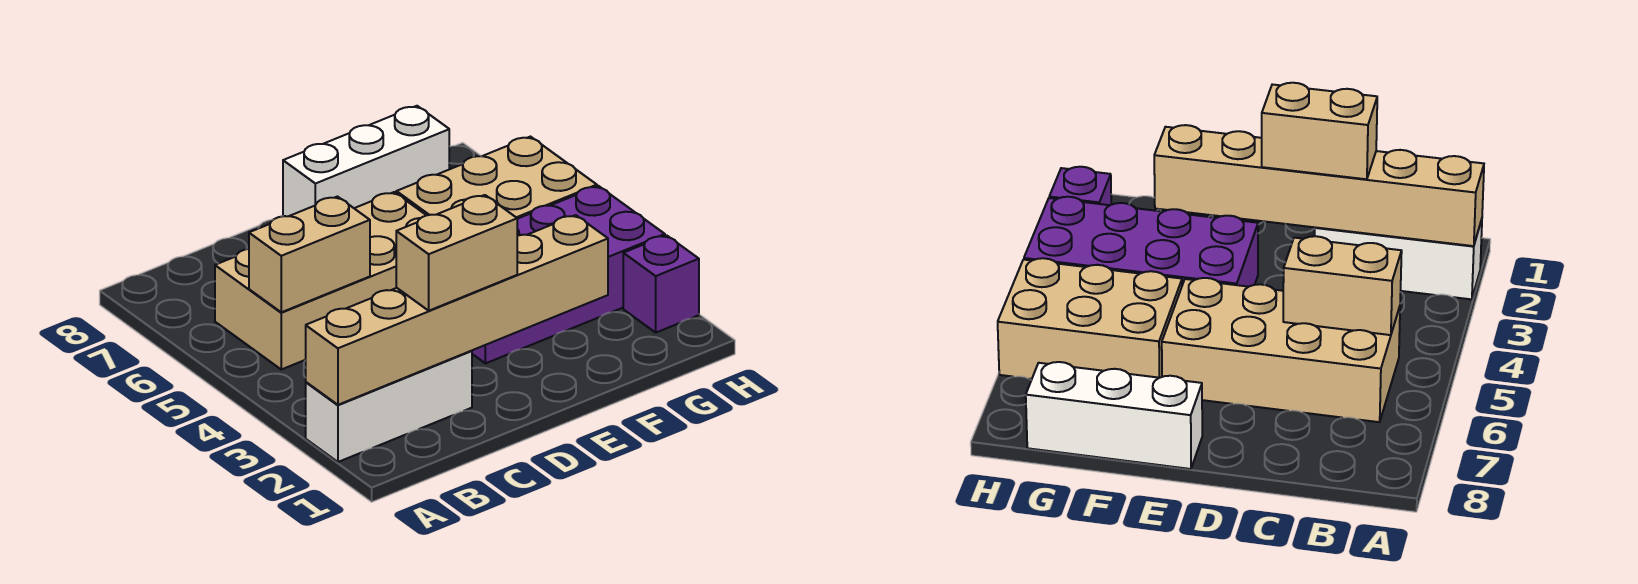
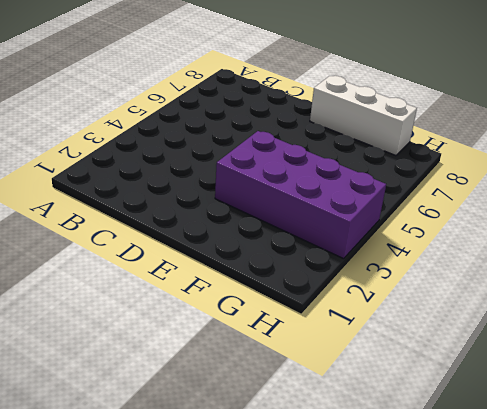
none -> white 1x3 brick [306,351,472,462]
none -> tan 2x4 brick [215,192,426,369]

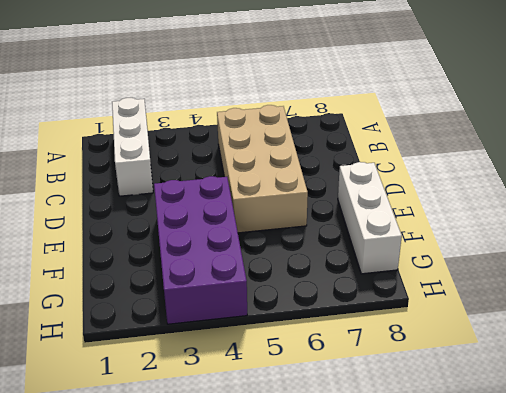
none -> tan 2x3 brick [396,137,597,219]
none -> purple 1x1 brick [623,235,699,332]

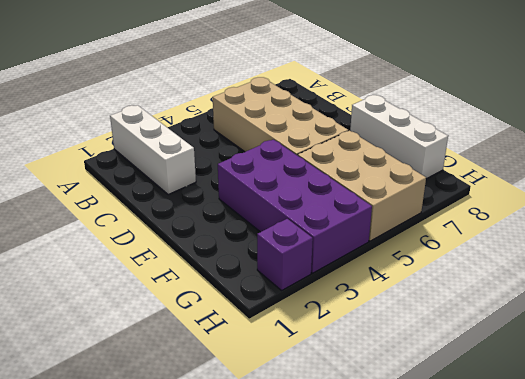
none -> tan 1x6 brick [306,215,608,405]
none -> tan 1x2 brick [249,197,370,312]

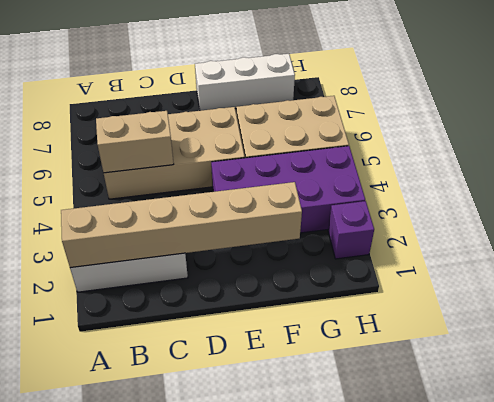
none -> tan 1x2 brick [396,195,517,311]

